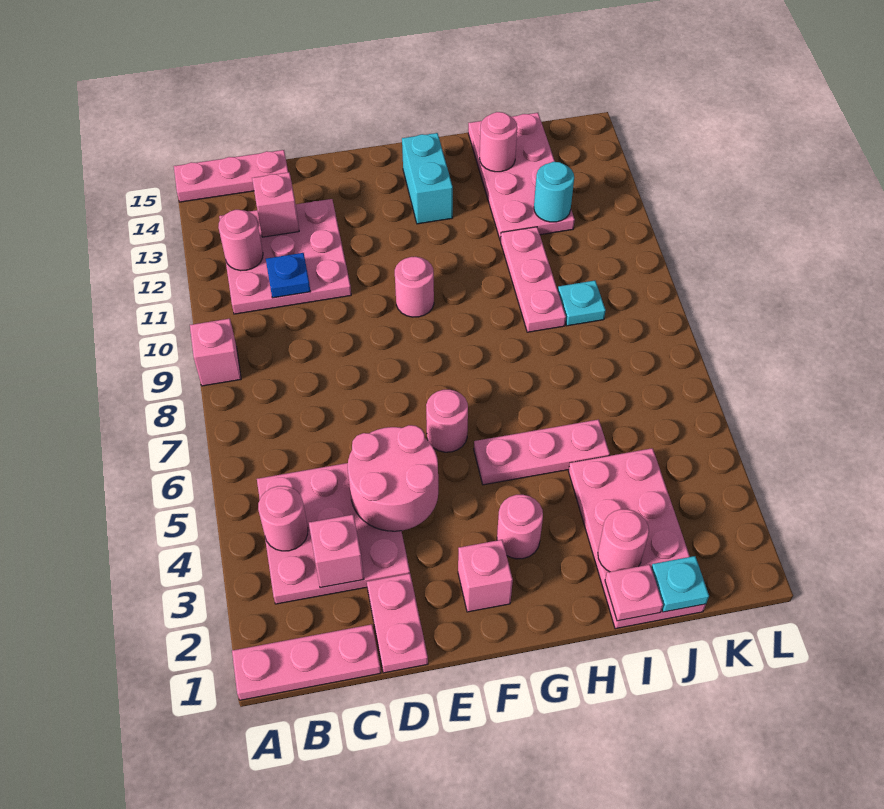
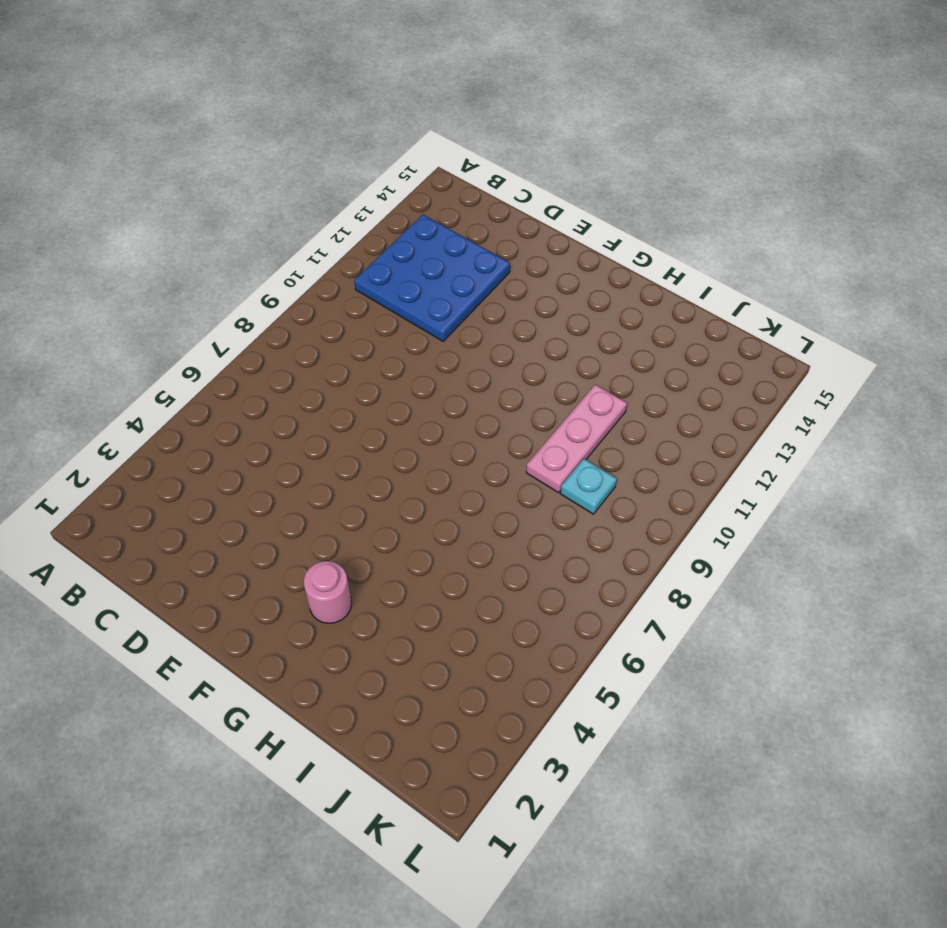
blue 3x3 plate [354,214,510,341] -> pink 3x3 plate [219,199,351,314]
none -> pink 1x3 plate [232,624,381,700]
none -> pink 1x1 brick [190,319,241,386]
none -> pink 1x3 plate [174,150,288,202]

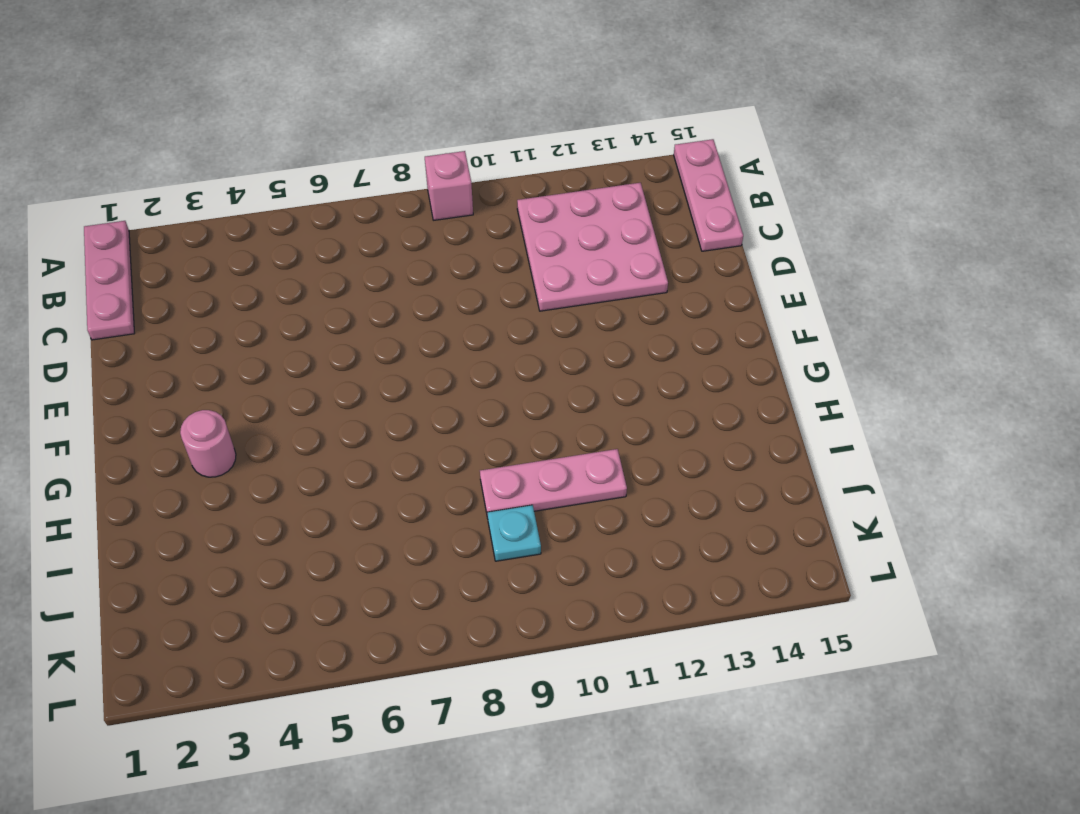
none -> pink 3x3 plate [257,463,410,604]
none -> pink 1x2 plate [367,574,428,673]
none -> pink 1x1 brick [458,540,513,612]

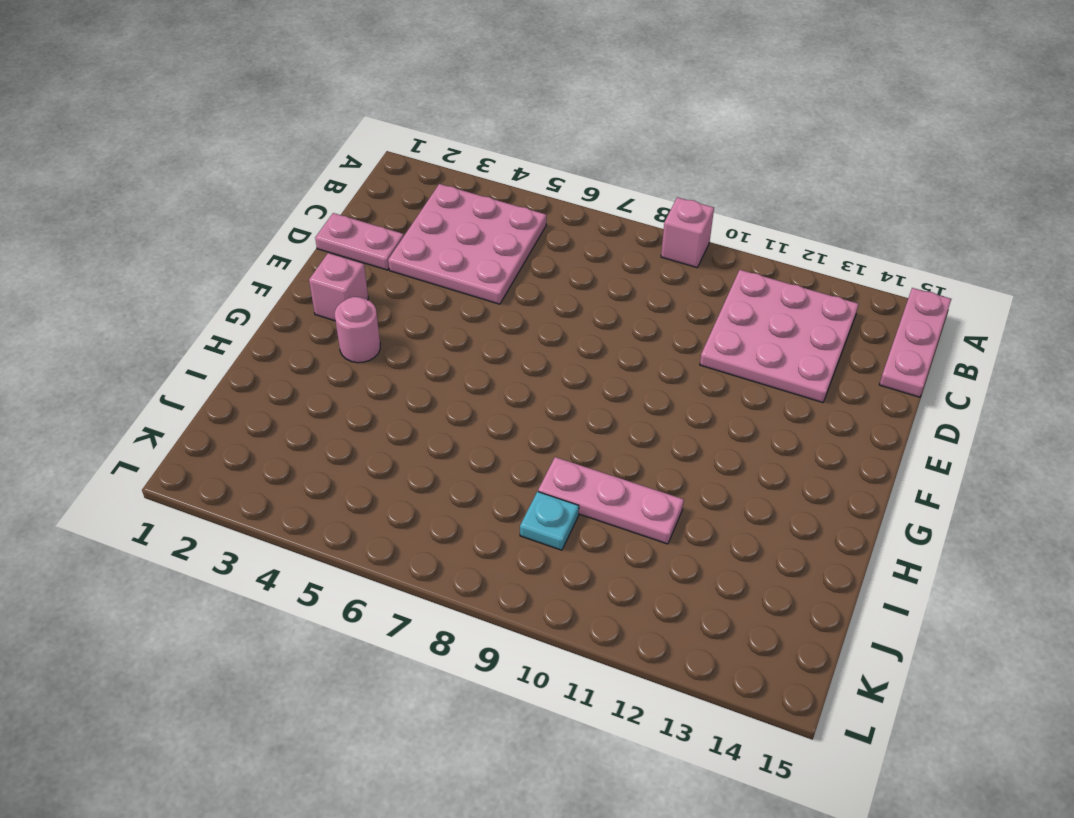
none -> pink 1x3 plate [232,624,381,700]
none -> pink 1x1 round brick [426,390,468,452]
none -> pink 1x1 round brick [395,257,434,317]

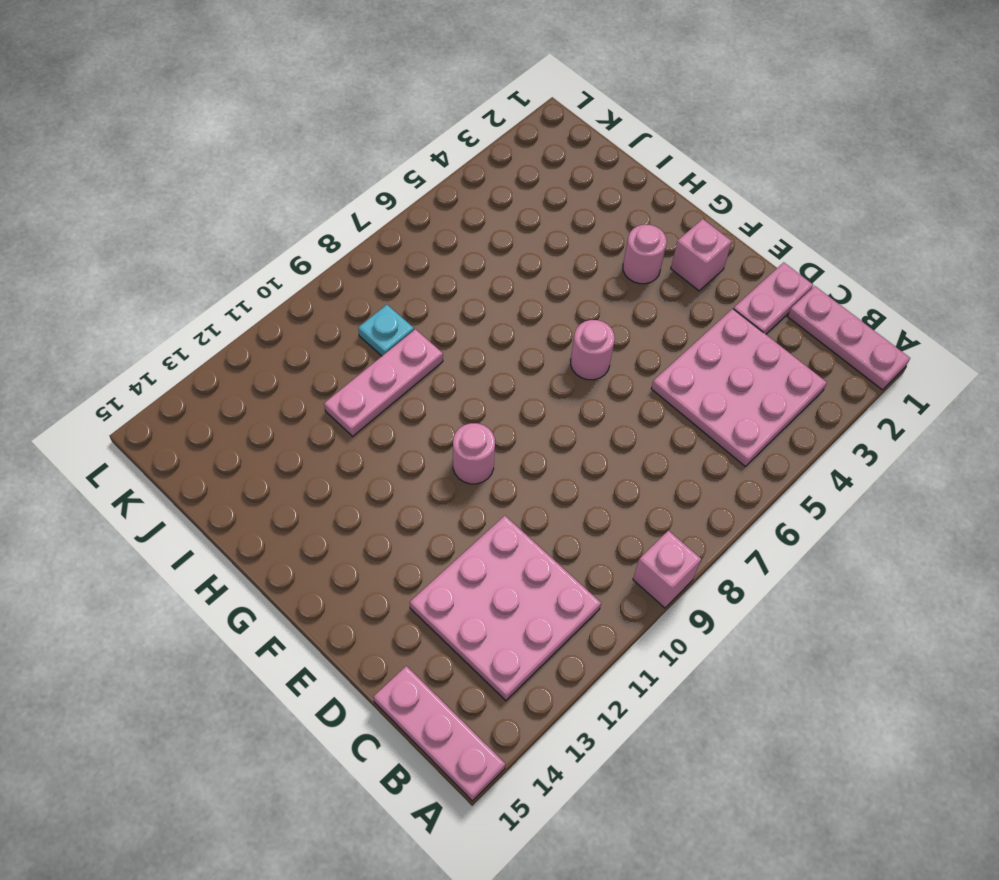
none -> pink 1x3 plate [474,419,610,485]
none -> cyan 1x2 brick [402,133,453,224]
none -> pink 2x4 plate [568,448,706,629]

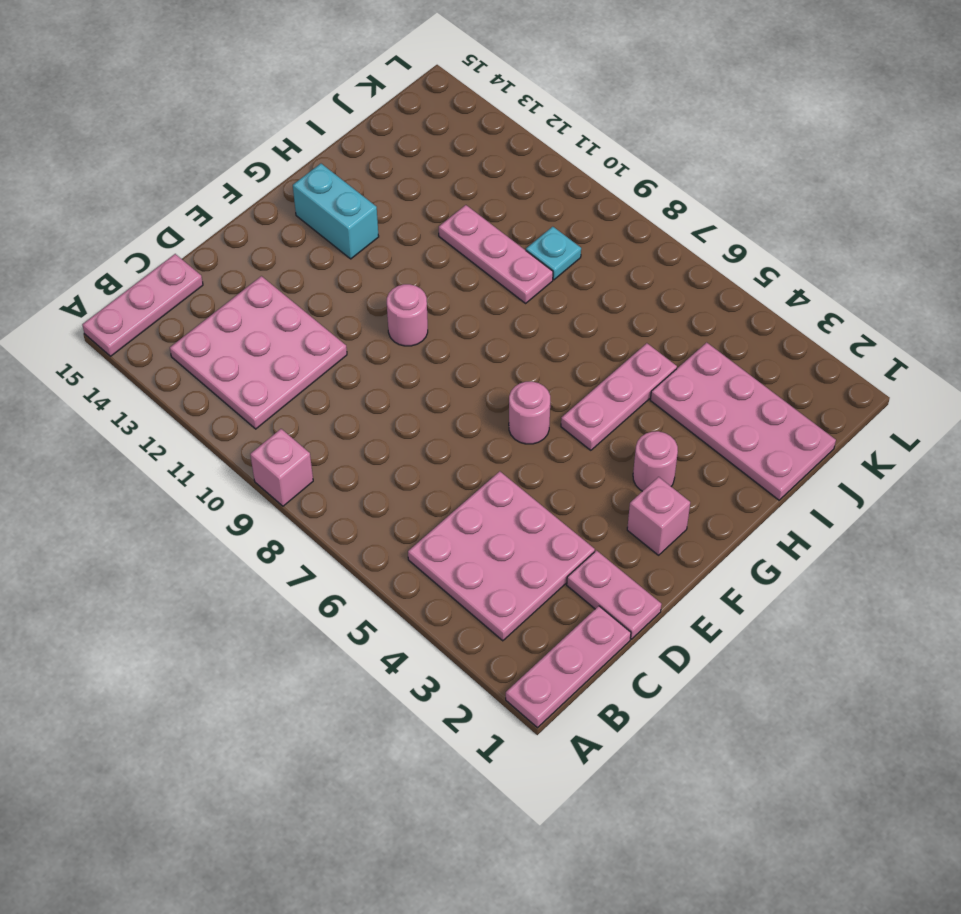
none -> pink 2x4 plate [468,113,575,241]
none -> pink 1x1 round brick [258,486,308,551]
none -> pink 1x1 round brick [218,210,263,271]

